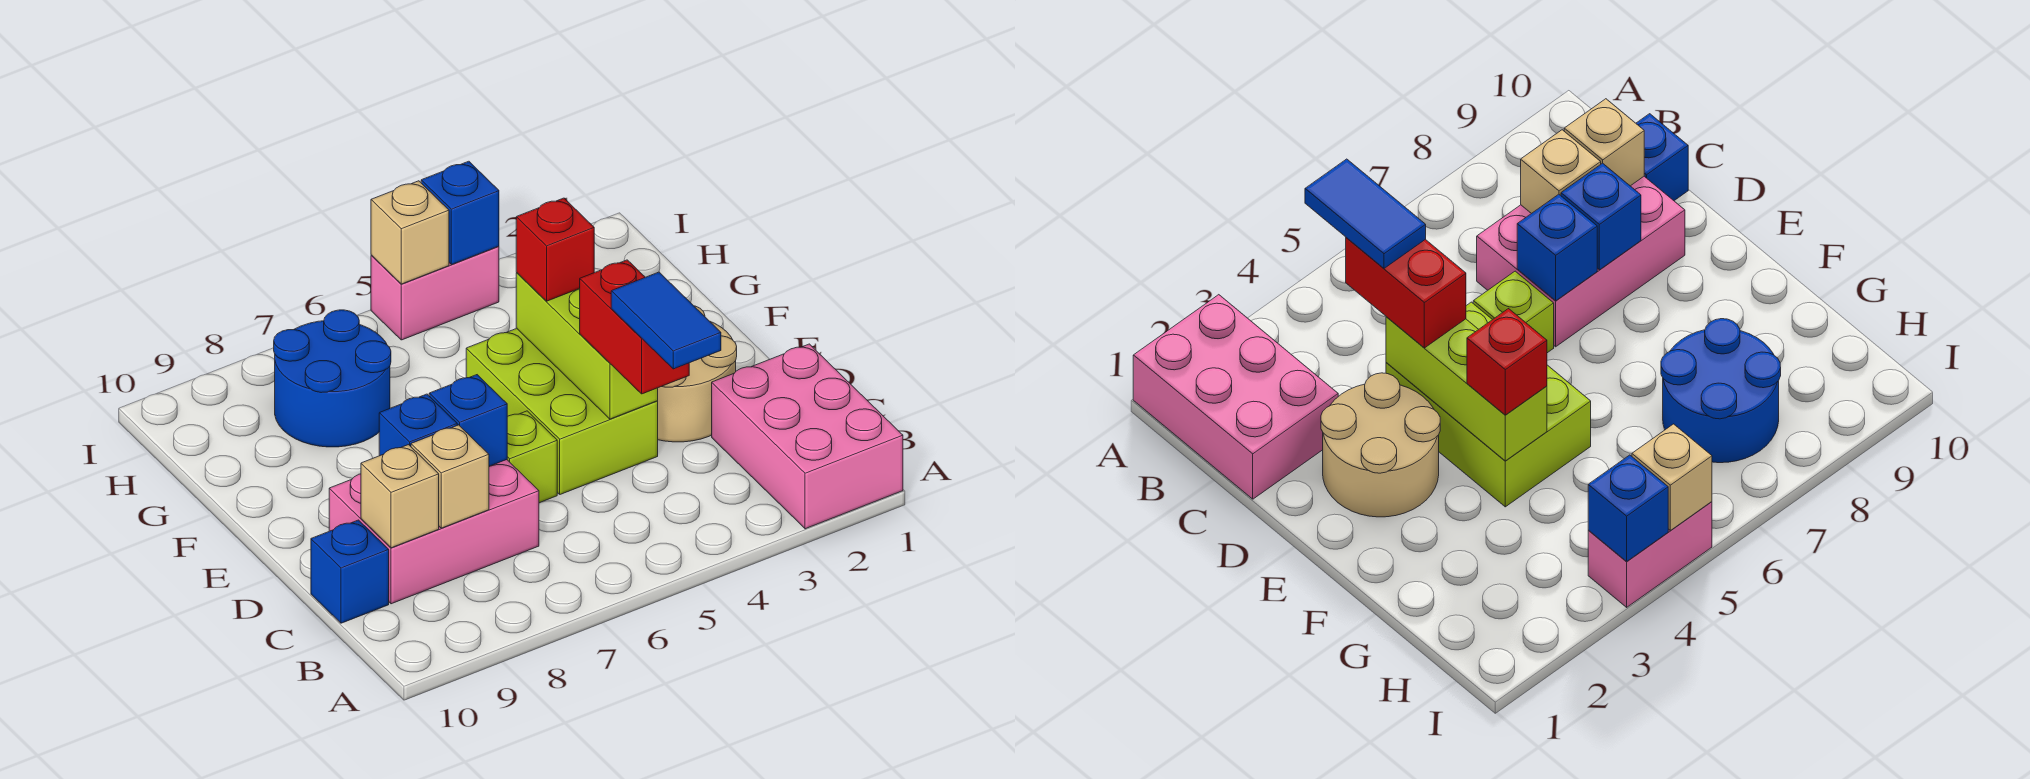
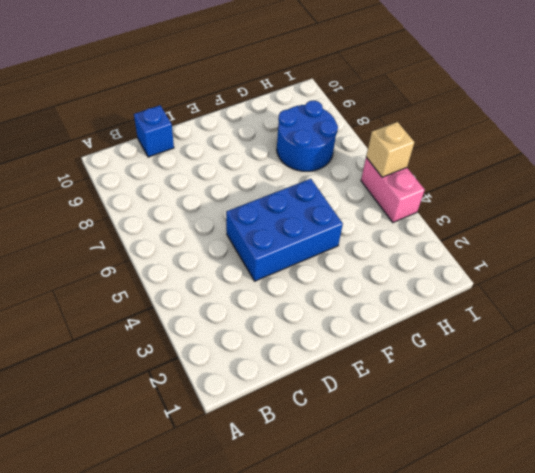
blue 2x3 brick [226,179,343,281] -> lime 2x3 brick [466,328,658,494]
none -> pink 2x3 brick [712,344,903,529]
none -> pink 2x3 brick [329,460,539,604]
none -> tan 2x2 round brick [658,306,737,442]

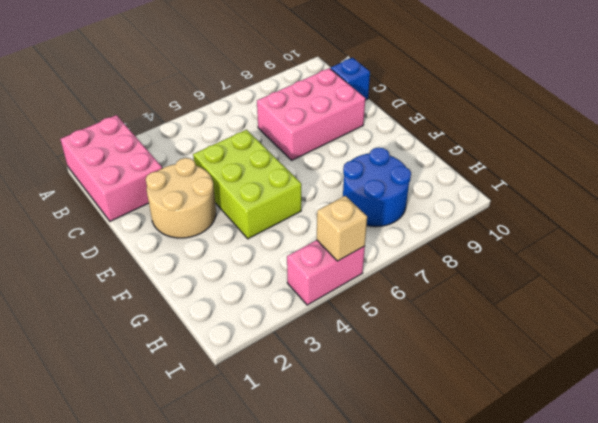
none -> lime 1x1 brick [507,411,557,503]
none -> tan 1x1 brick [411,425,489,528]
none -> tan 1x1 brick [361,445,439,548]

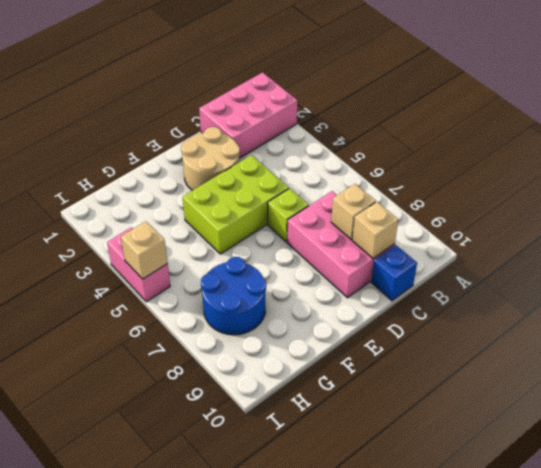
none -> lime 1x3 brick [516,273,658,419]
none -> blue 1x1 brick [429,375,507,466]
none -> blue 1x1 brick [379,394,457,456]

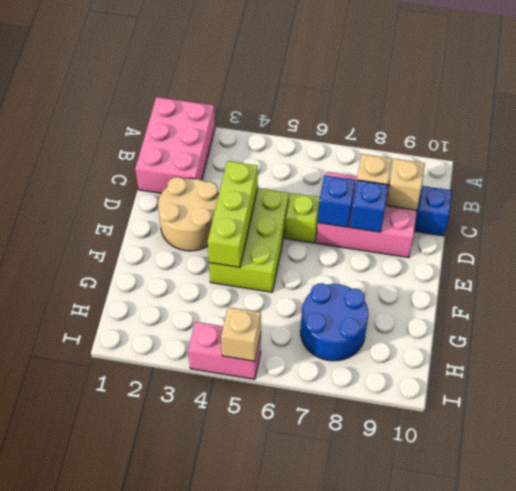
none -> blue 1x1 brick [421,161,499,265]
none -> red 1x2 brick [580,260,689,394]
none -> red 1x1 brick [516,198,594,301]

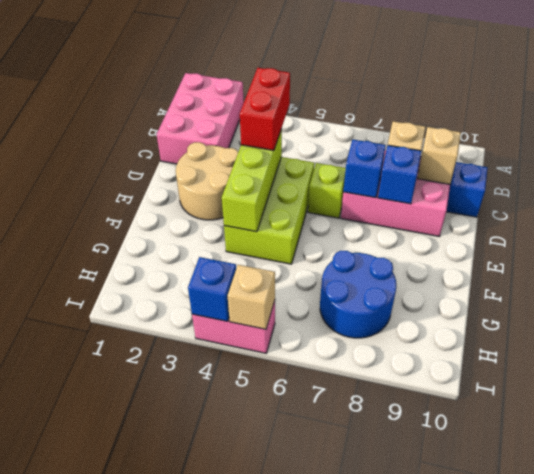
none -> red 1x1 brick [516,198,594,301]
none -> blue 1x2 tile [611,272,721,369]

